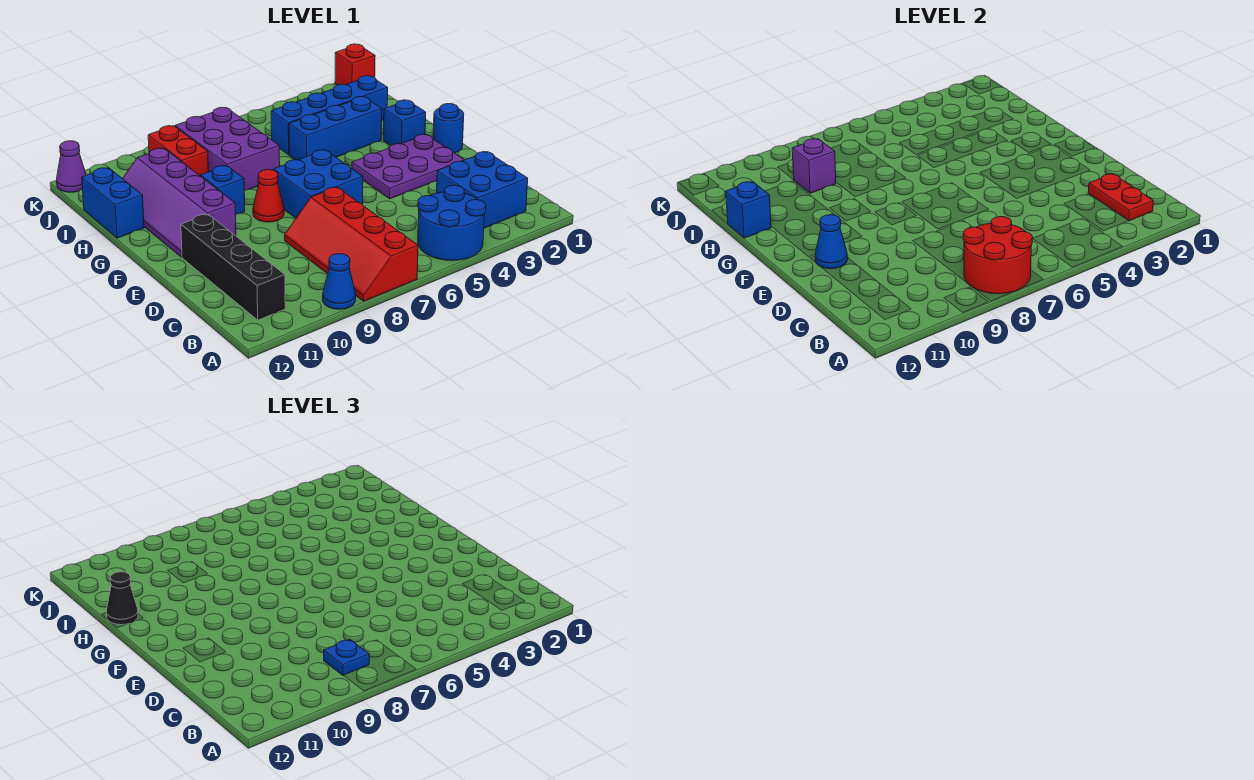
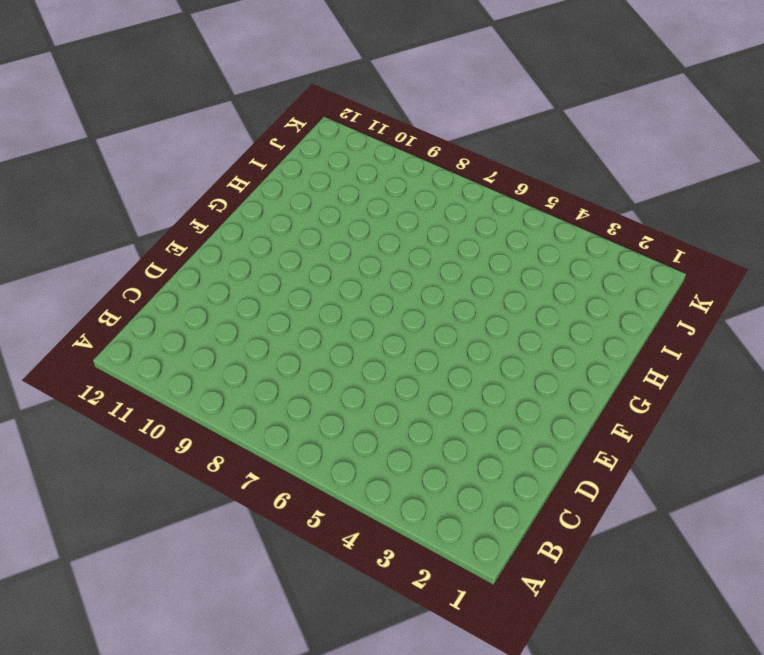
none -> blue 2x2 round brick [418,185,486,261]
none -> red 2x4 slope [285,187,418,301]
none -> blue 1x1 cone [323,254,356,309]

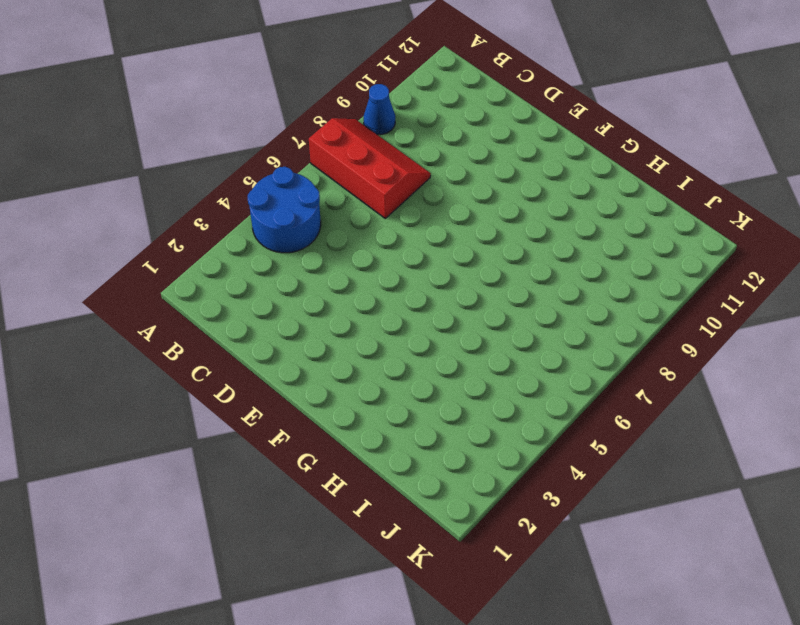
red 2x3 slope [309,118,431,218] -> red 2x4 slope [285,187,418,301]
none -> blue 2x2 brick [437,152,528,228]
none -> black 1x4 brick [181,214,285,320]
none -> purple 2x3 plate [352,134,464,199]

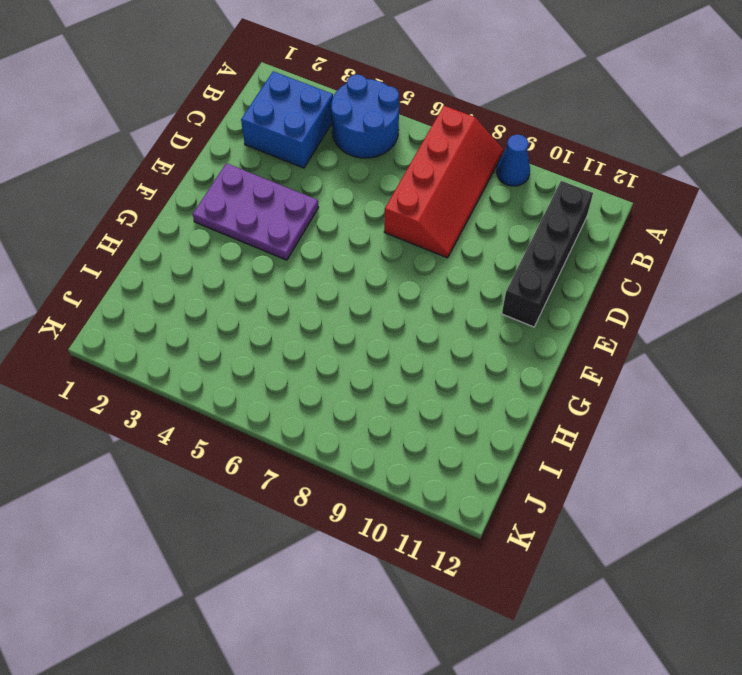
none -> blue 2x2 brick [273,150,363,218]
none -> blue 1x1 round brick [433,104,464,153]
none -> red 1x1 cone [253,170,284,222]

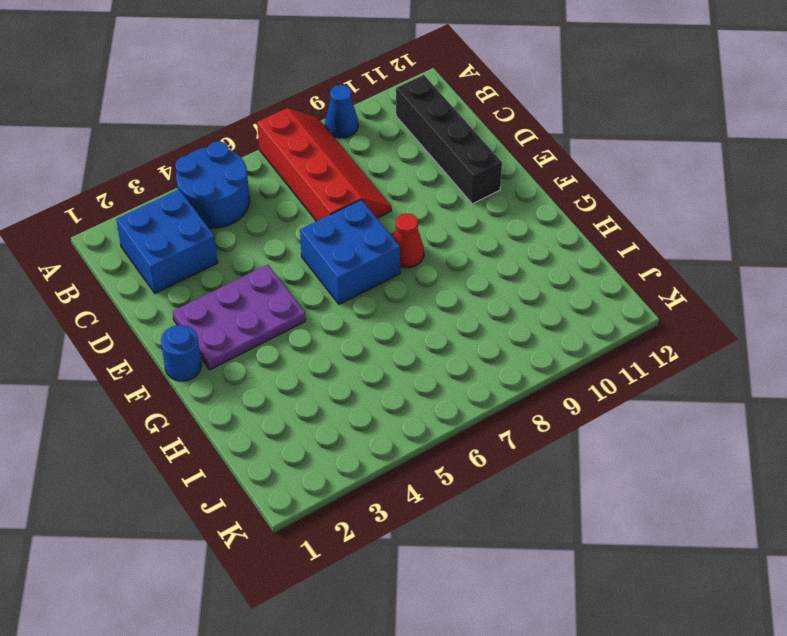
none -> purple 2x4 slope [123,148,236,257]
none -> blue 1x1 brick [383,100,426,146]
none -> blue 1x1 brick [201,166,245,214]

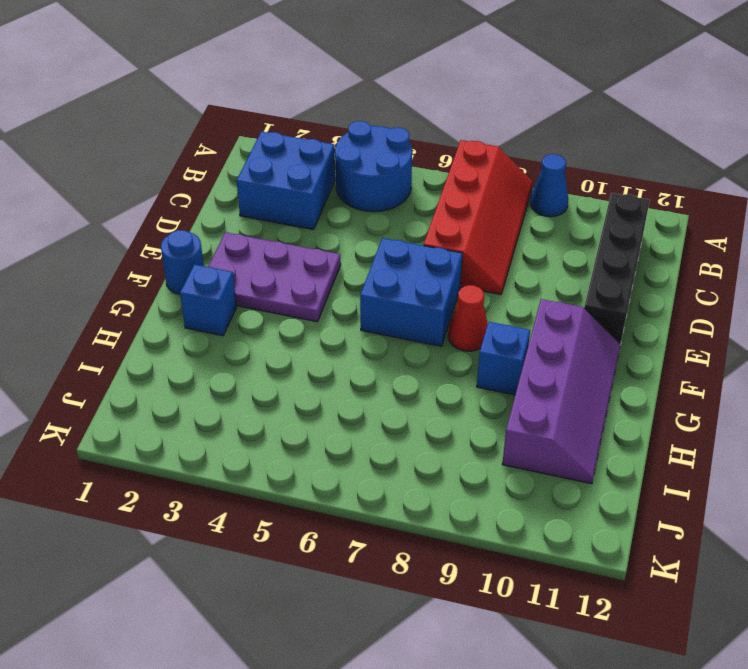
none -> blue 1x3 brick [289,97,382,160]
none -> purple 2x3 brick [175,107,280,190]
none -> blue 1x2 brick [82,168,144,238]

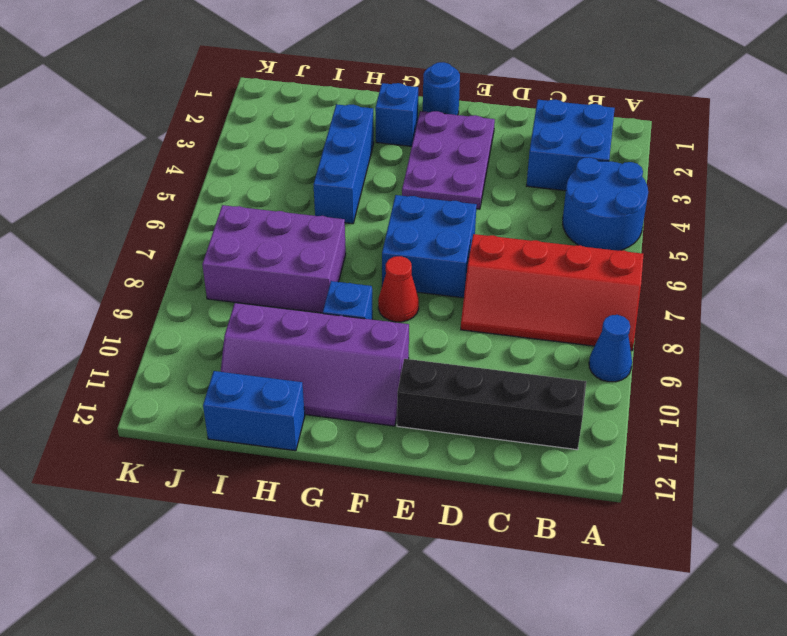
none -> blue 1x4 brick [271,76,388,155]
none -> red 1x2 brick [148,126,208,176]
none -> red 1x1 brick [335,44,375,85]

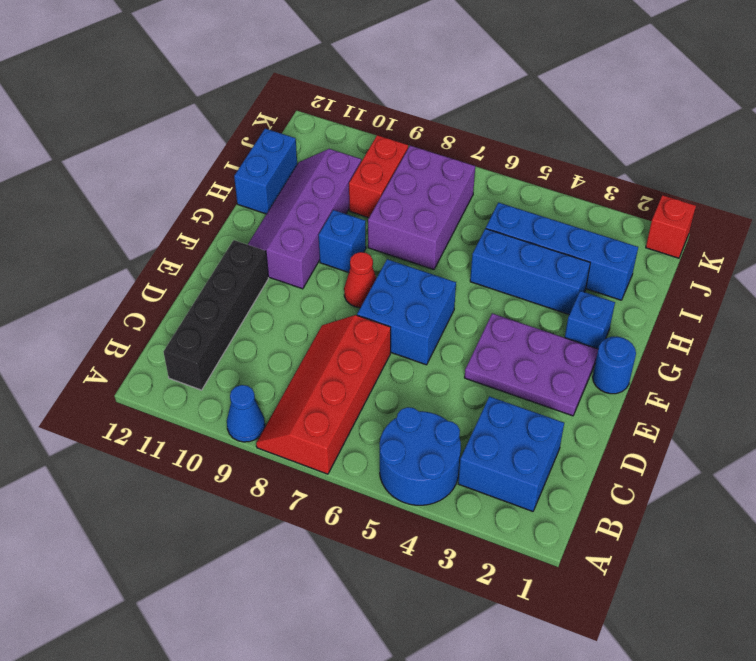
none -> purple 1x1 cone [57,141,86,192]
none -> red 2x2 round brick [963,217,1033,294]
none -> red 1x2 plate [1088,174,1153,221]

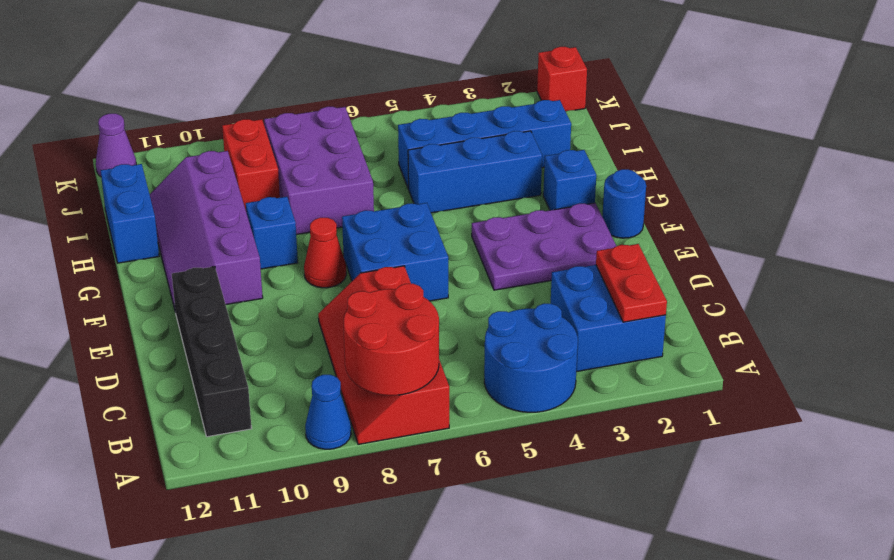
none -> blue 1x1 cone [815,215,848,269]
none -> blue 1x1 brick [726,182,771,238]
none -> purple 1x1 brick [792,139,836,193]

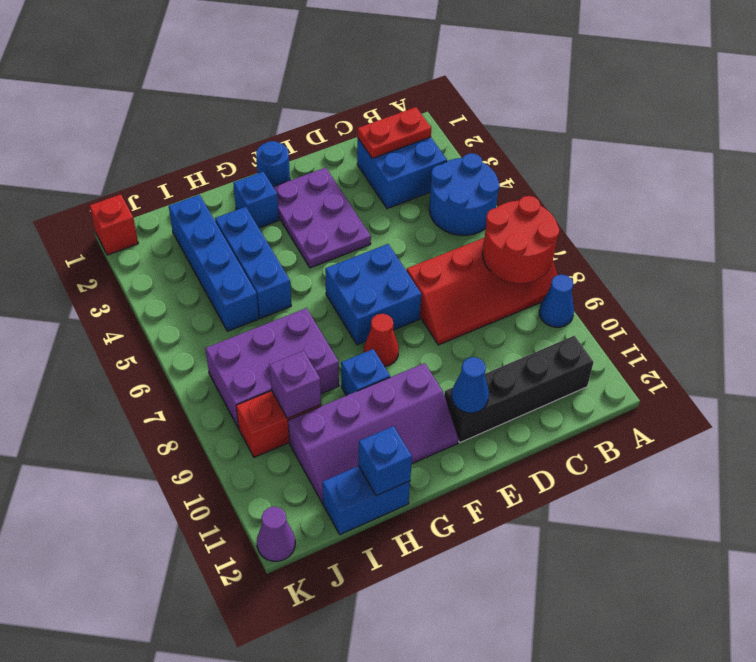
none -> blue 1x1 plate [324,640,369,676]
none -> black 1x1 cone [106,572,138,625]

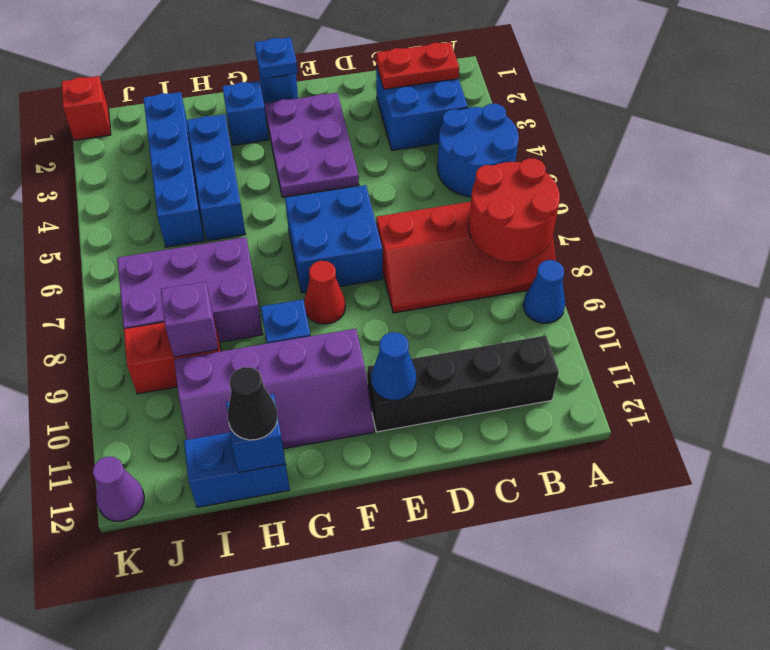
blue 1x1 plate [254,37,298,79] -> blue 1x1 plate moved to [324,640,369,676]

